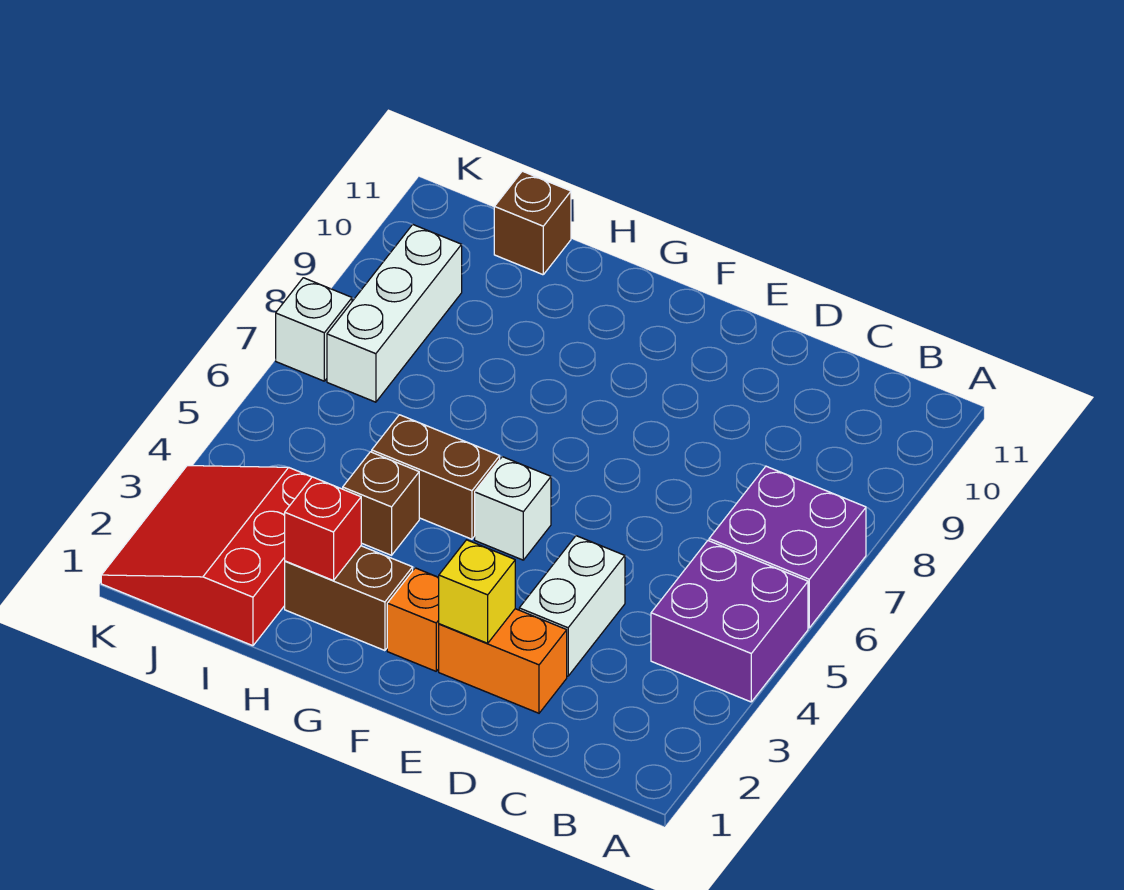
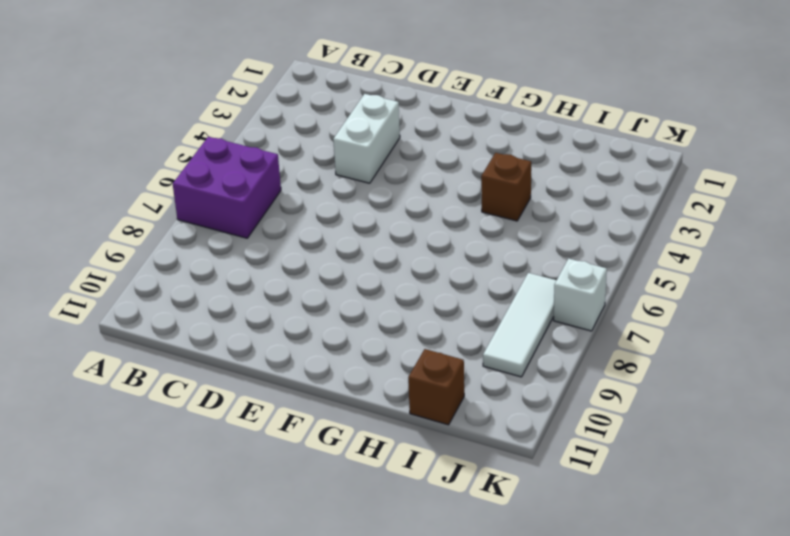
white 1x3 tile [483,273,556,377] -> white 1x3 brick [327,225,462,402]
none -> purple 2x2 brick [651,541,808,702]
none -> orange 1x2 brick [439,609,567,713]
none -> orange 1x1 brick [387,568,439,671]

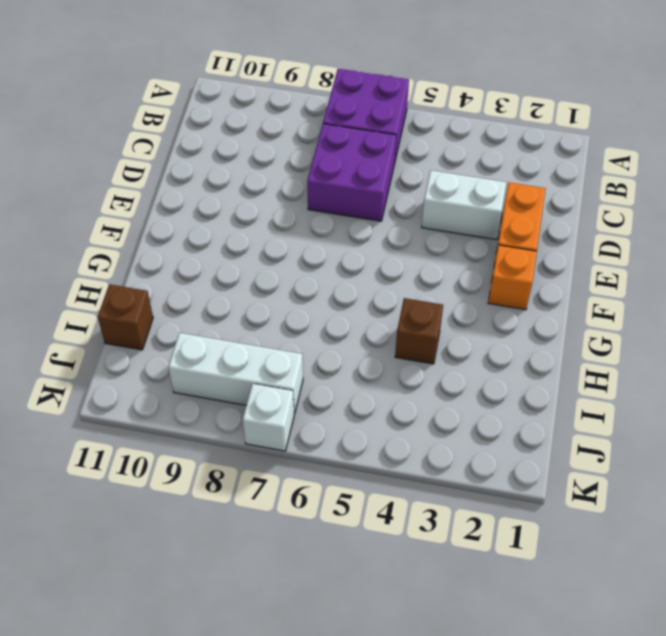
purple 2x2 brick [307,124,396,221] -> purple 2x2 brick moved to [651,541,808,702]
none -> white 1x1 brick [475,457,551,560]
none -> brown 1x2 brick [285,546,413,651]
none -> brown 1x2 brick [372,415,500,539]

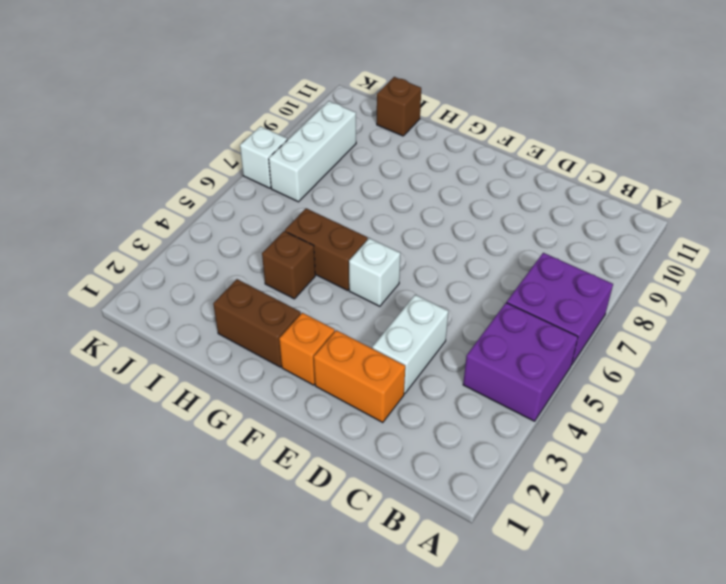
none -> red 3x3 slope [101,466,312,646]
none -> yellow 1x1 brick [439,540,515,643]
none -> red 1x1 brick [285,477,361,581]

